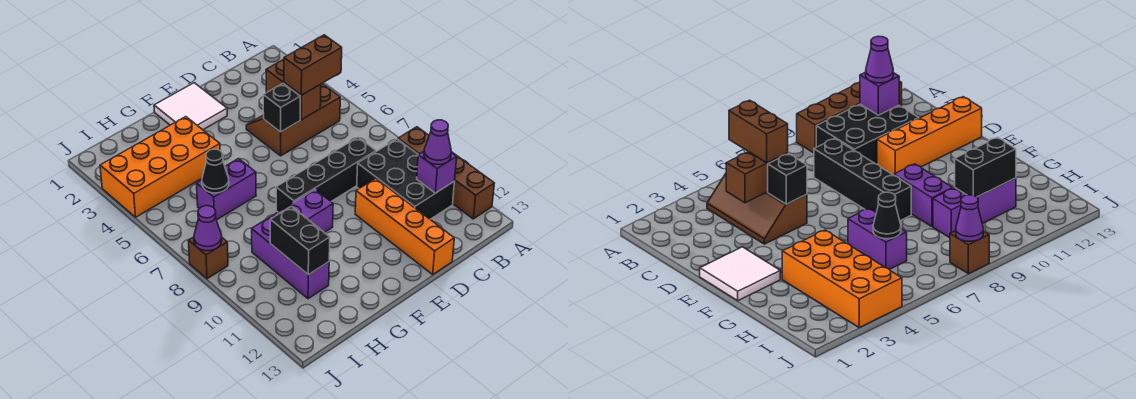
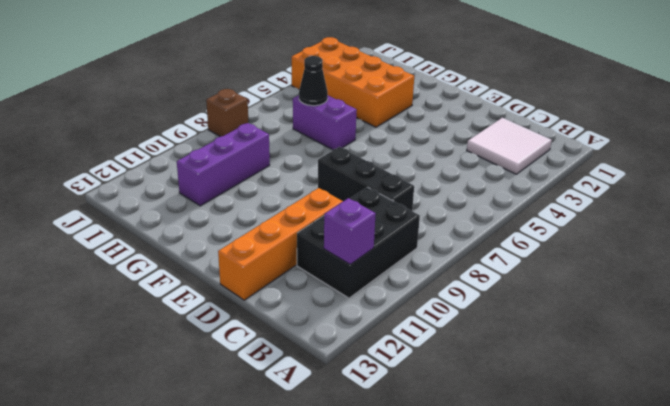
white 2x2 tile [467,118,552,174] -> white 2x2 tile moved to [154,83,227,130]
black 1x3 brick [318,147,414,211] -> black 1x4 brick [276,137,376,212]
none -> brown 1x4 brick [398,127,494,219]
none -> brown 2x3 slope [246,84,340,156]
none -> purple 1x2 brick [273,190,333,233]

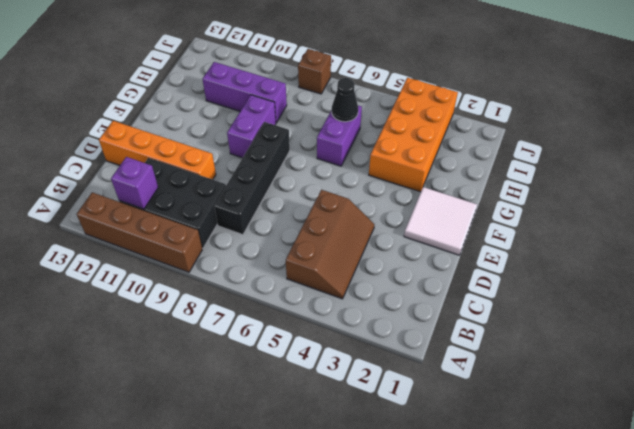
none -> brown 1x2 brick [266,59,321,120]
none -> black 1x1 brick [263,84,300,132]
none -> black 1x2 brick [270,206,330,275]

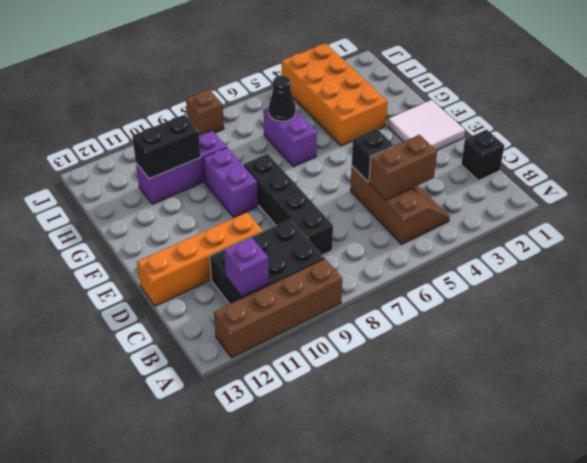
black 1x1 brick [461,130,504,181] -> none
none -> purple 1x1 cone [194,206,222,251]
none -> brown 1x2 brick [284,35,342,95]
none -> purple 1x1 cone [424,120,451,165]

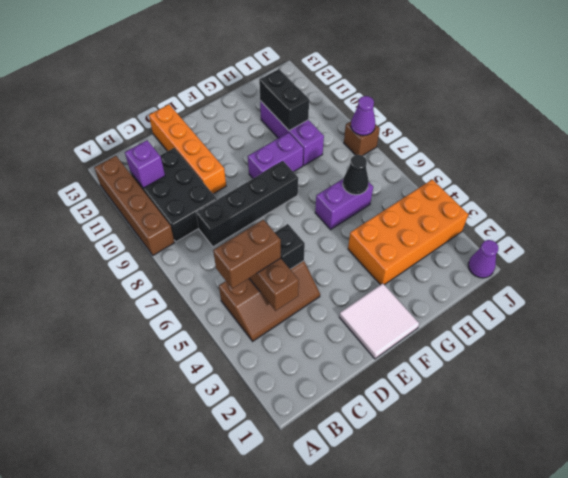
purple 1x1 cone [468,240,498,278] -> purple 1x1 cone moved to [424,120,451,165]

